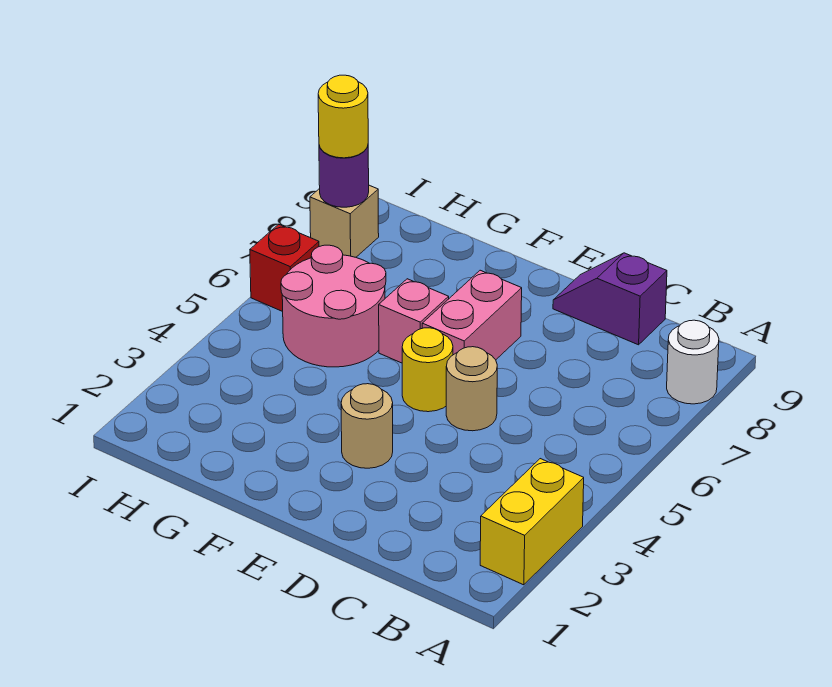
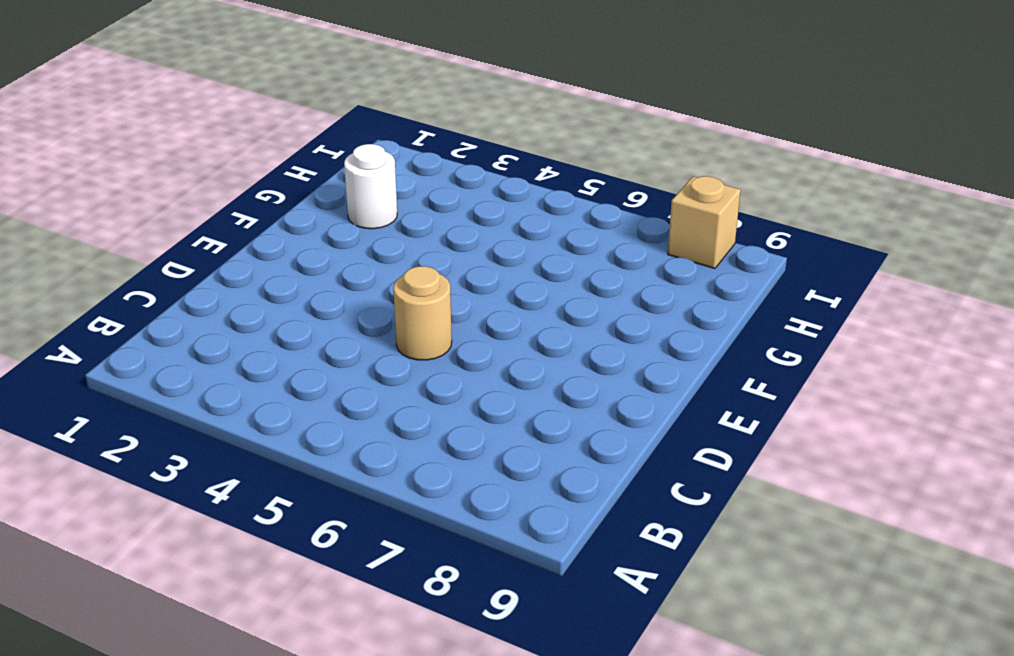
white 1x1 round brick [344,144,397,229] -> white 1x1 round brick moved to [667,320,719,404]
none -> yellow 1x2 brick [480,459,584,585]
none -> purple 1x2 slope [553,253,667,345]
none -> tan 1x1 round brick [341,384,393,468]

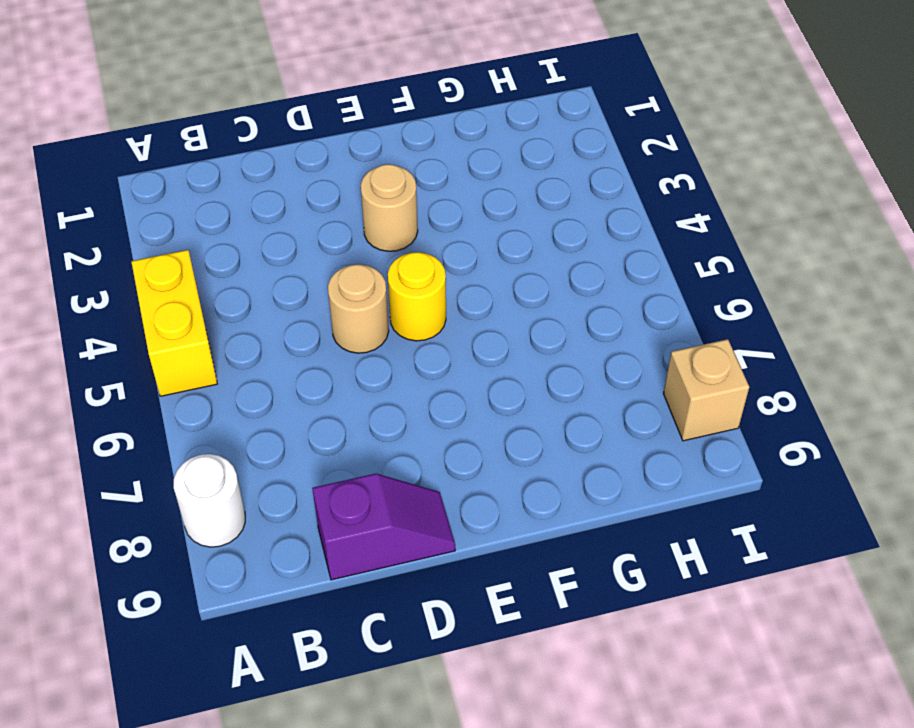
yellow 1x2 brick [131,250,217,396] -> yellow 1x2 brick moved to [480,459,584,585]
none -> pink 1x2 brick [422,270,522,360]
none -> pink 1x1 brick [379,279,449,363]
none -> pink 2x2 round brick [281,245,386,367]

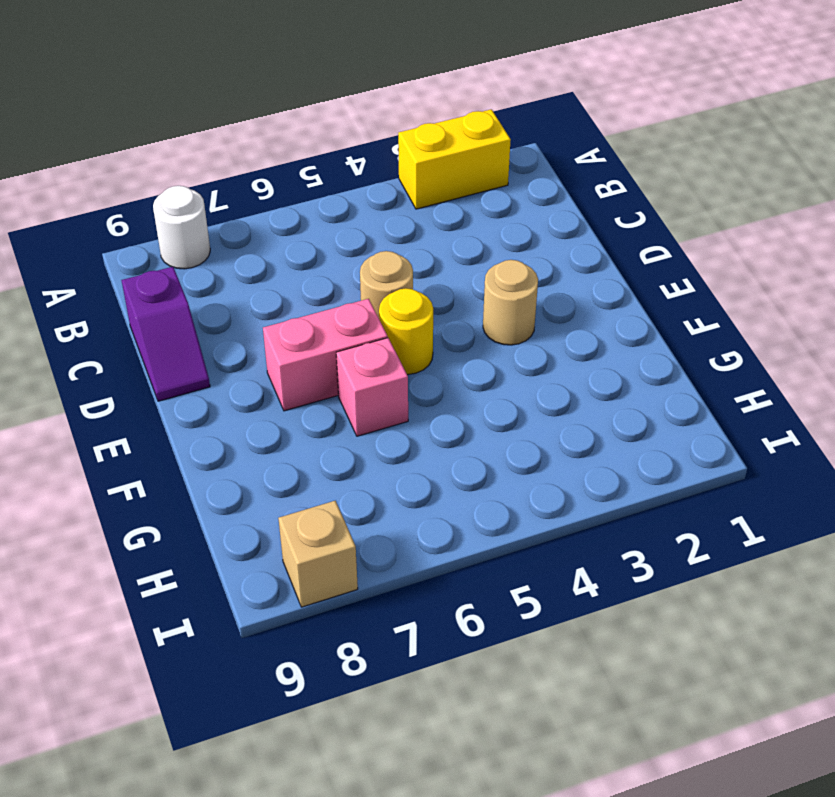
none -> pink 2x2 round brick [281,245,386,367]
none -> red 1x1 brick [250,224,319,312]
none -> purple 1x1 round brick [319,146,369,207]

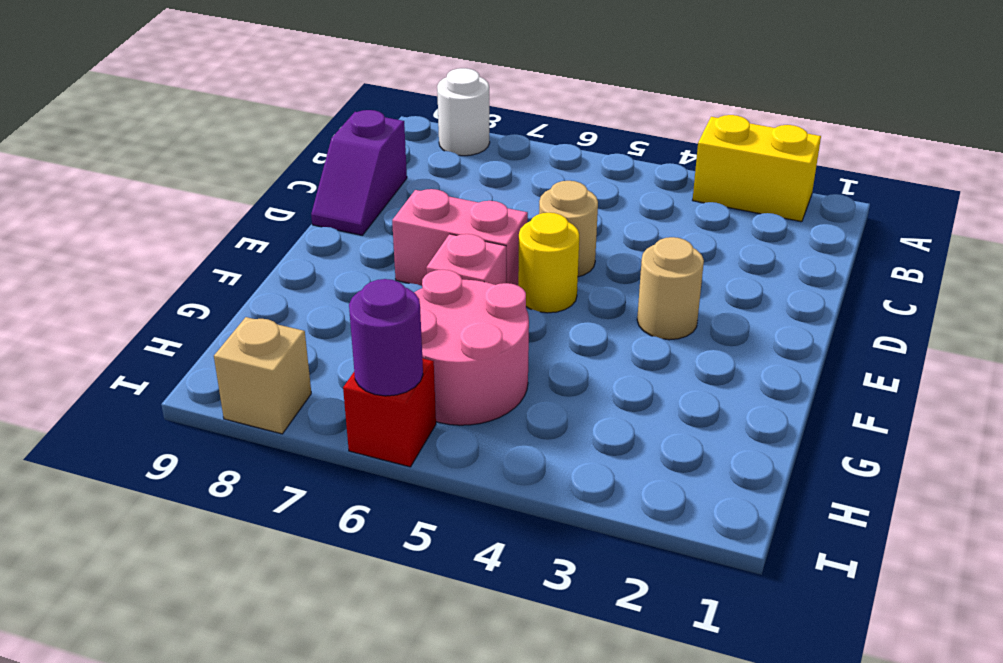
purple 1x1 round brick [349,279,423,396] -> purple 1x1 round brick moved to [319,146,369,207]
none -> yellow 1x1 round brick [318,75,368,158]

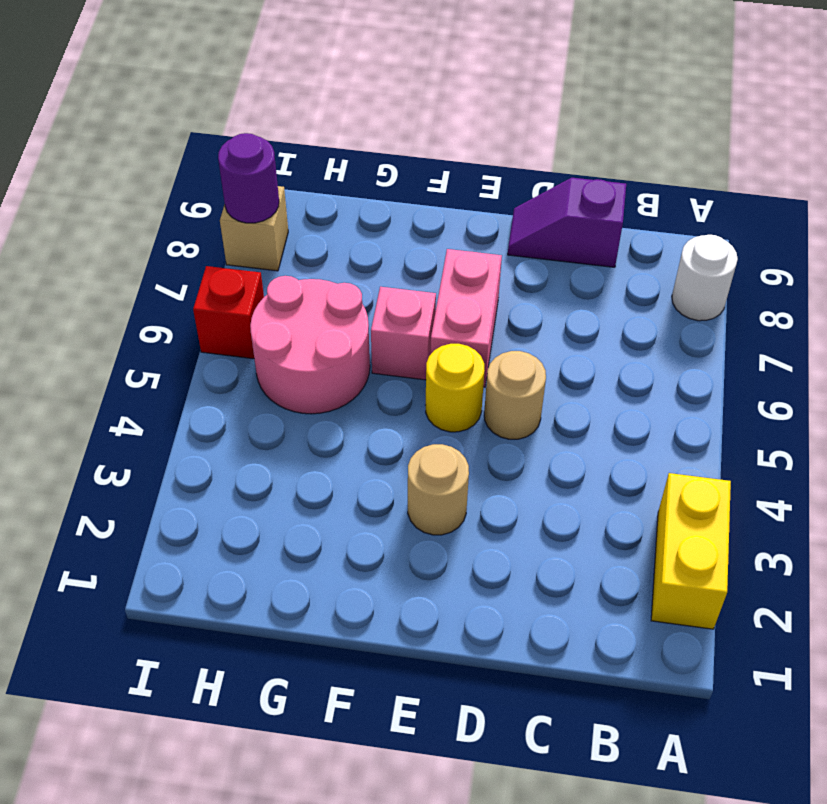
none -> yellow 1x1 round brick [318,75,368,158]

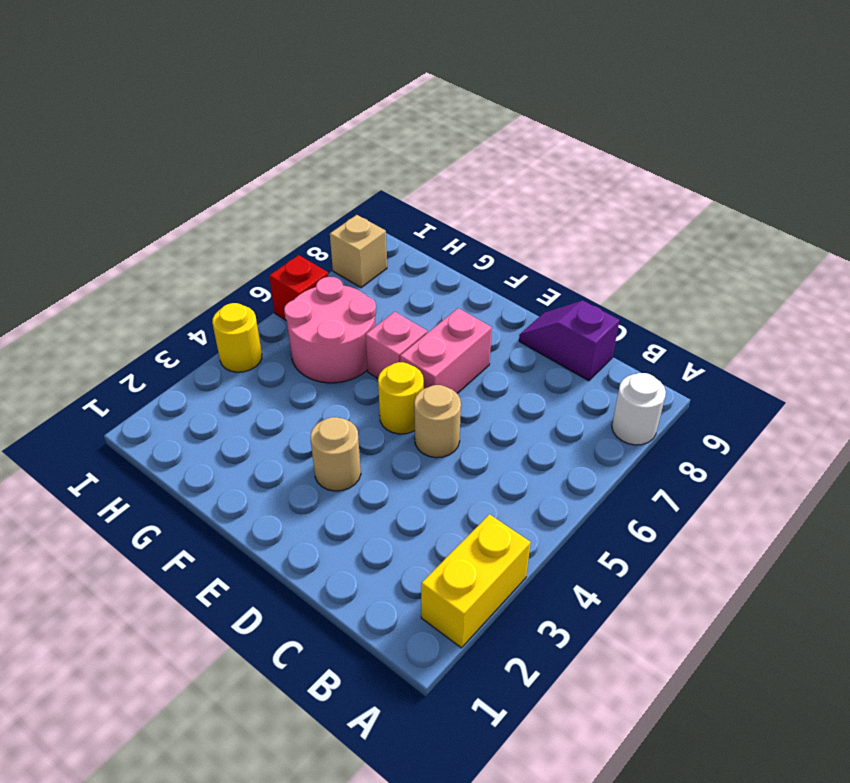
yellow 1x1 round brick [212,303,262,372] -> yellow 1x1 round brick moved to [318,75,368,158]
none -> purple 1x1 round brick [319,146,369,207]

